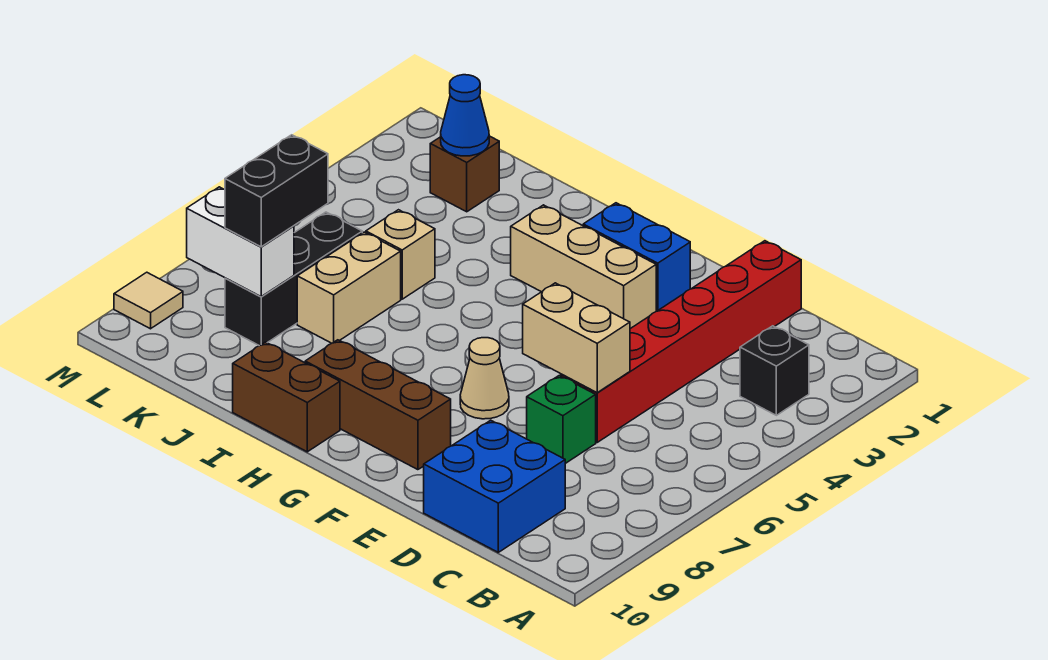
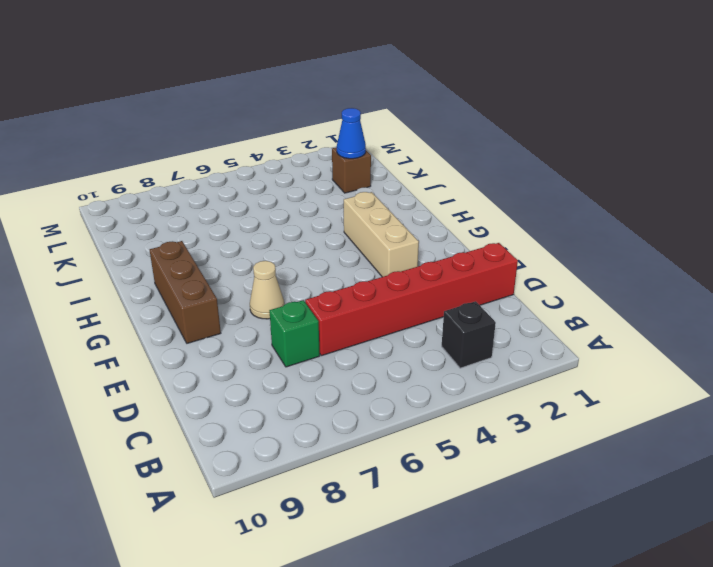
none -> blue 2x2 brick [424,420,565,552]
none -> blue 1x2 brick [583,203,690,311]
none -> brown 1x2 brick [233,342,340,452]

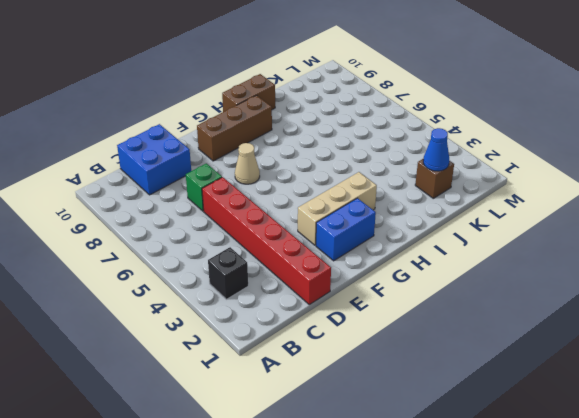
none -> tan 1x1 brick [366,210,435,299]
none -> tan 1x2 brick [297,232,401,343]
none -> black 1x3 brick [225,212,362,346]

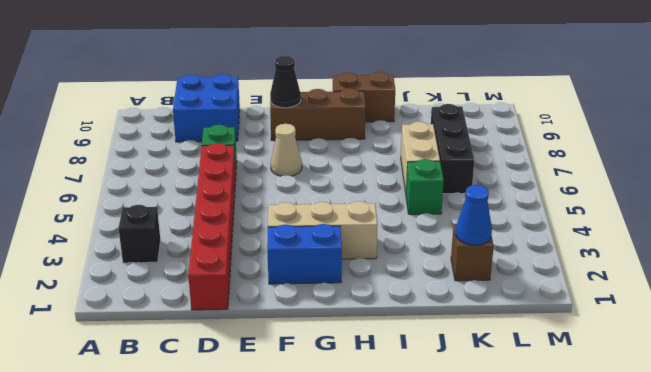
black 1x1 cone [270,56,301,108] -> none
green 1x1 brick [406,159,444,214] -> tan 1x1 brick [366,210,435,299]
none -> tan 1x1 tile [114,272,183,329]
none -> tan 1x2 brick [523,283,630,393]
none -> white 1x2 brick [187,187,294,296]

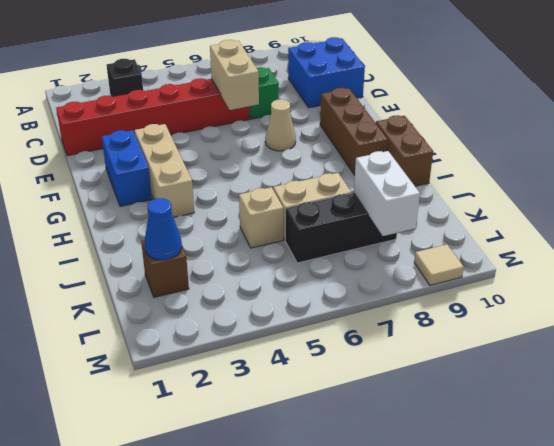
none -> black 1x2 brick [225,135,328,247]

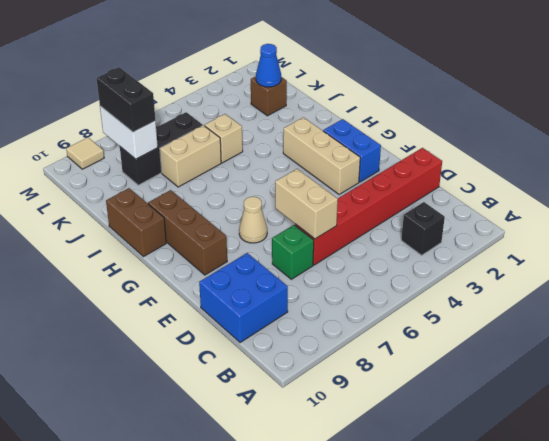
black 1x2 brick [97,67,155,132] -> black 1x2 brick turned to [225,135,328,247]

